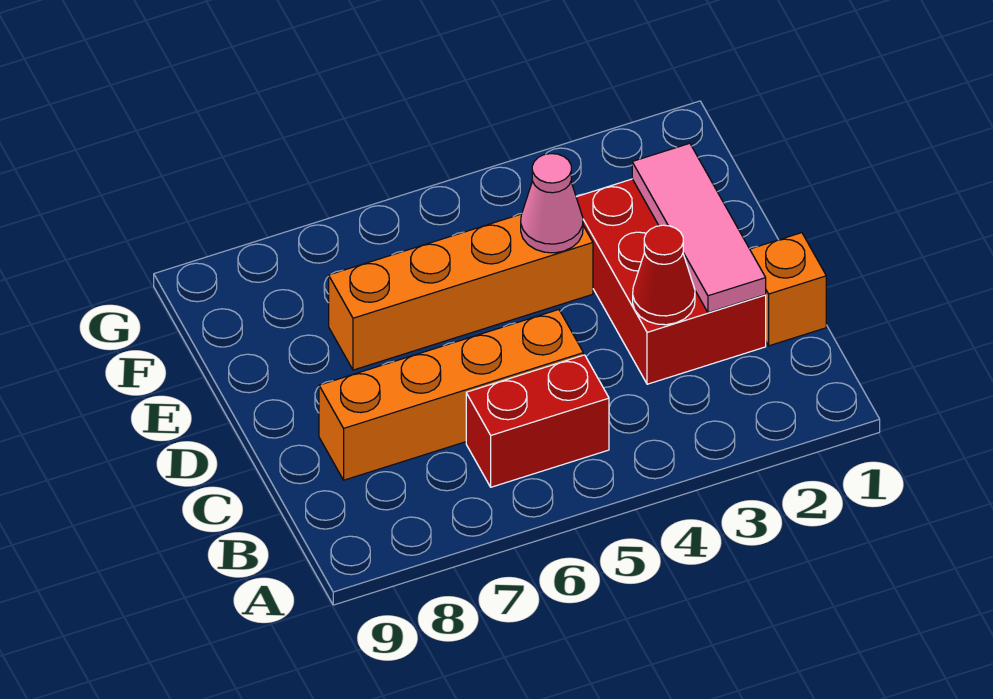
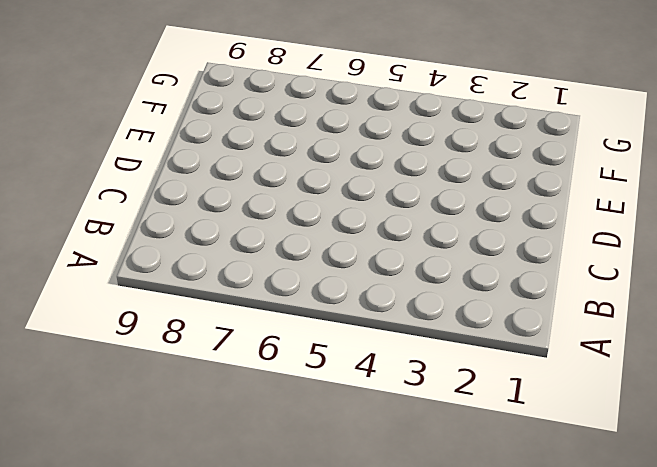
none -> red 1x2 brick [466,355,609,487]
none -> orange 1x1 brick [750,233,826,346]

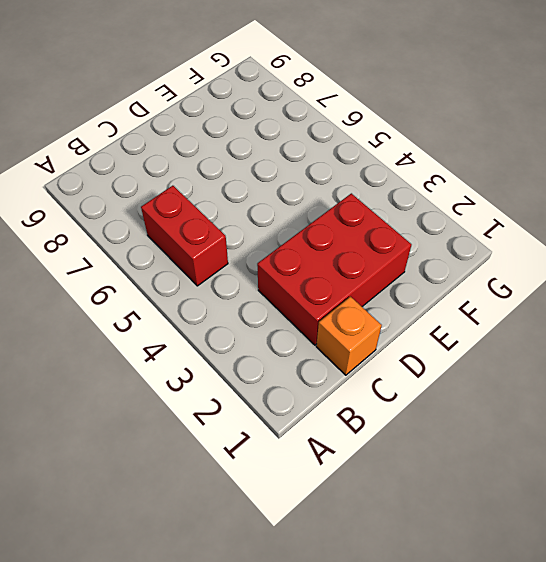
none -> orange 1x4 brick [319,310,583,480]
none -> orange 1x4 brick [329,214,593,370]

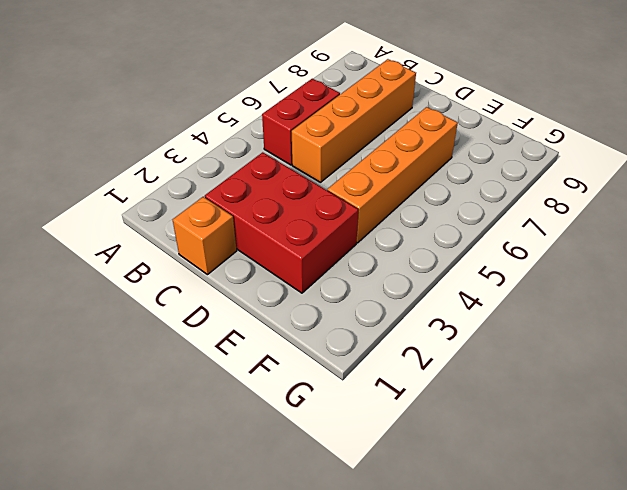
none -> pink 1x3 tile [632,143,766,313]
none -> red 1x1 cone [633,225,695,325]

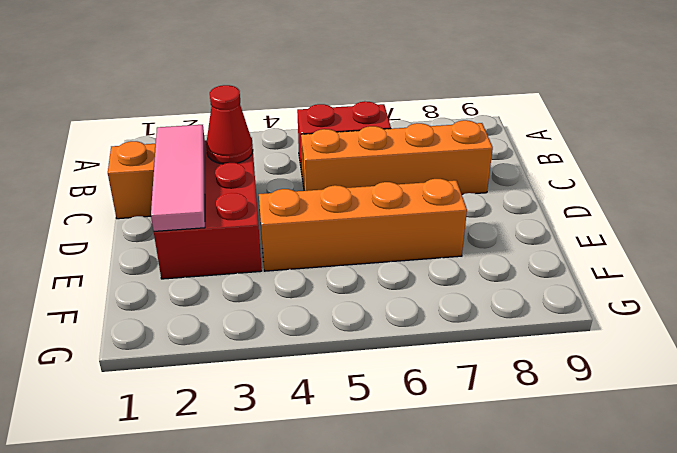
none -> pink 1x1 cone [521,154,583,253]

